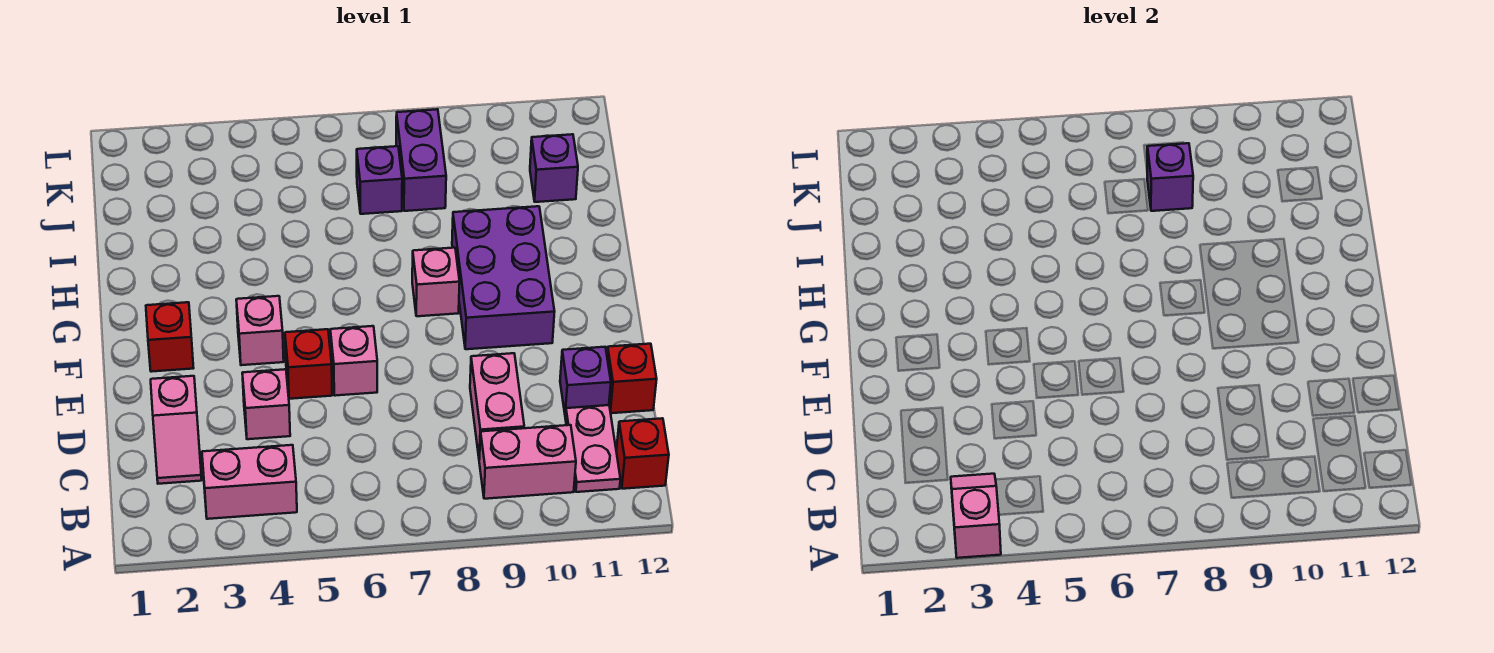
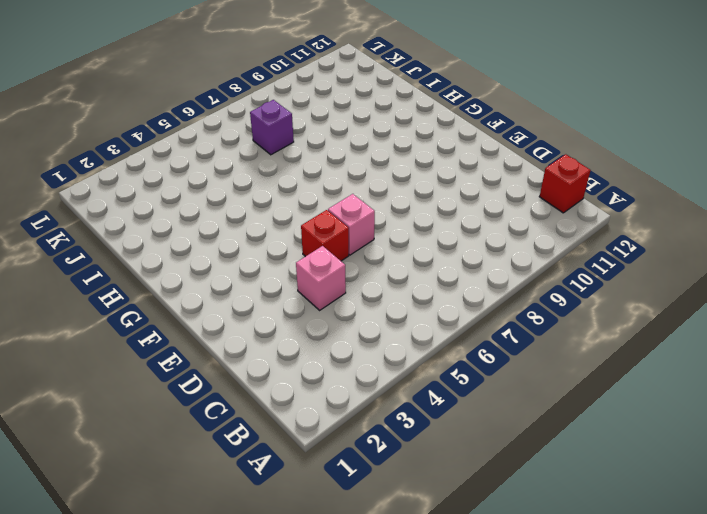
none -> pink 1x2 brick [202,445,297,519]
none -> pink 1x2 brick [479,425,576,499]
none -> pink 1x2 plate [565,405,620,492]

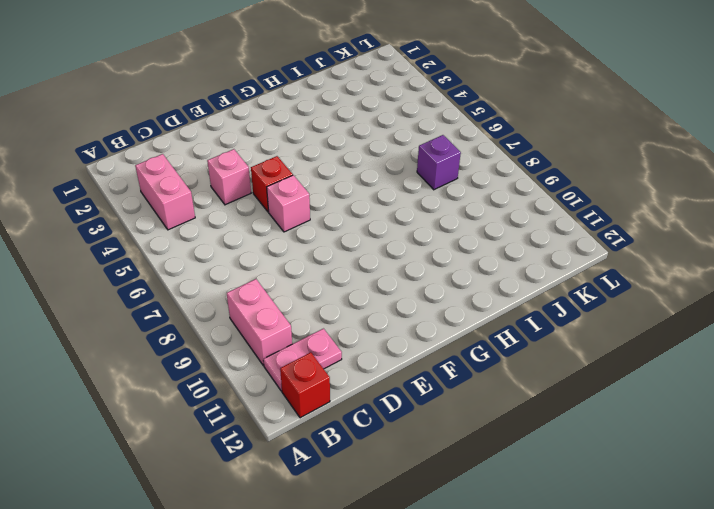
none -> pink 1x2 slope [151,376,202,484]
none -> pink 1x2 brick [470,353,524,459]
none -> purple 1x1 brick [560,347,611,416]

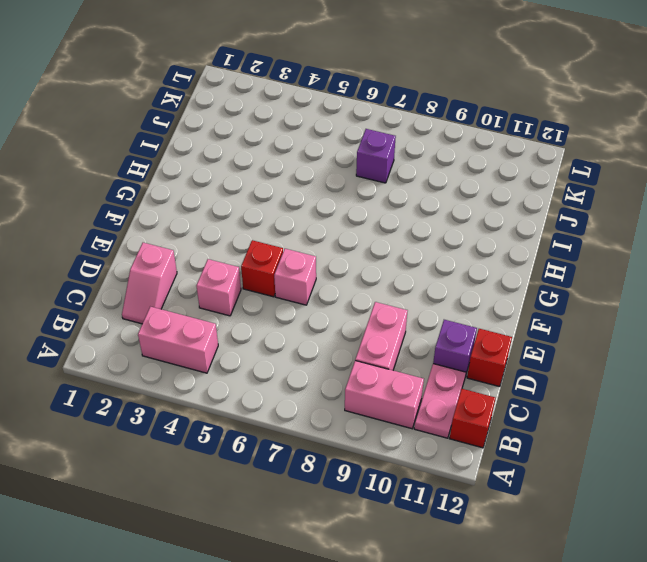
none -> red 1x1 brick [146,302,193,372]
none -> pink 1x1 brick [236,296,284,365]
none -> purple 2x3 brick [452,206,555,349]

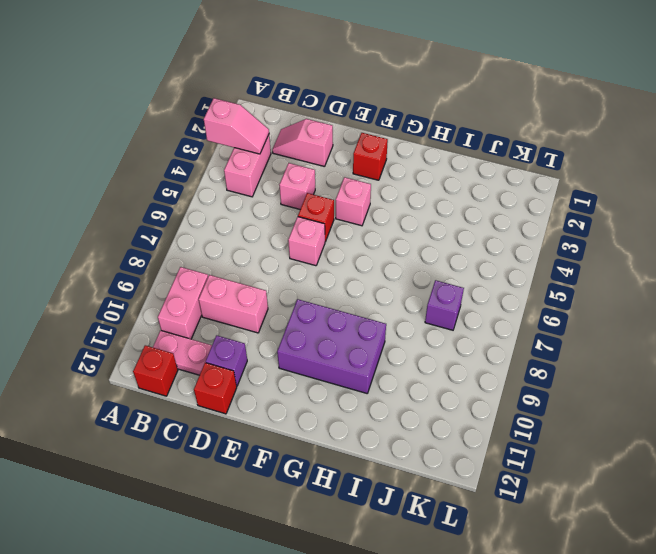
none -> pink 1x1 brick [412,248,460,316]
none -> purple 1x2 brick [396,109,446,211]
none -> purple 1x1 brick [530,134,578,202]

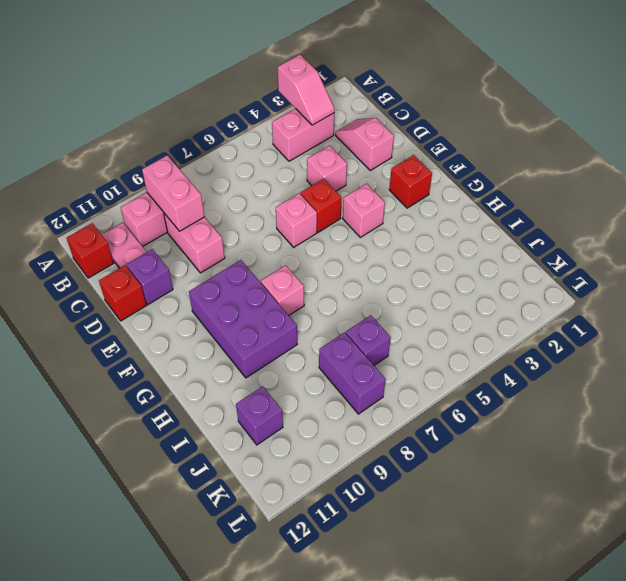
pink 1x2 brick [142,155,205,231] -> none
none -> purple 1x1 brick [1147,143,1193,211]

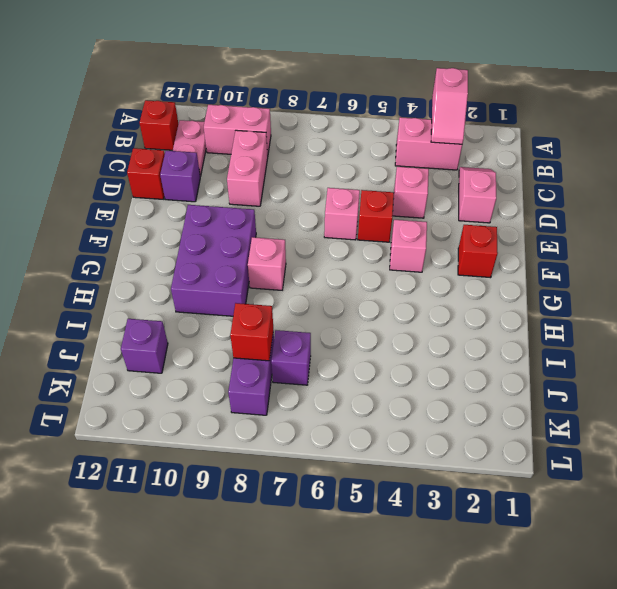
red 1x1 brick [230,303,273,361] -> purple 1x1 brick [1147,143,1193,211]

